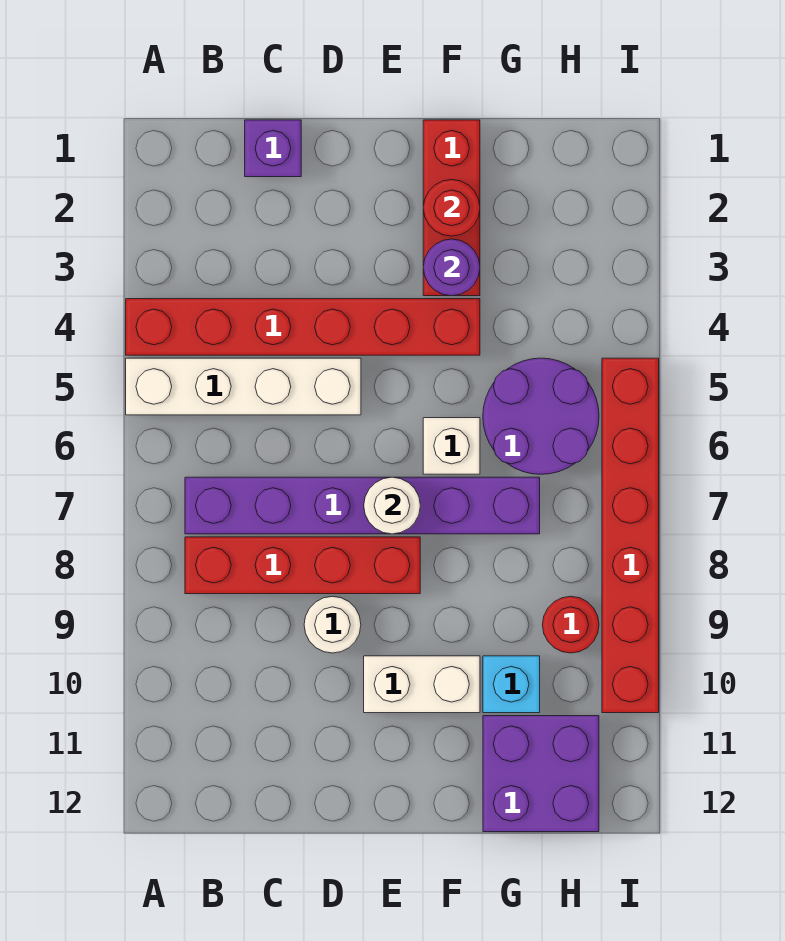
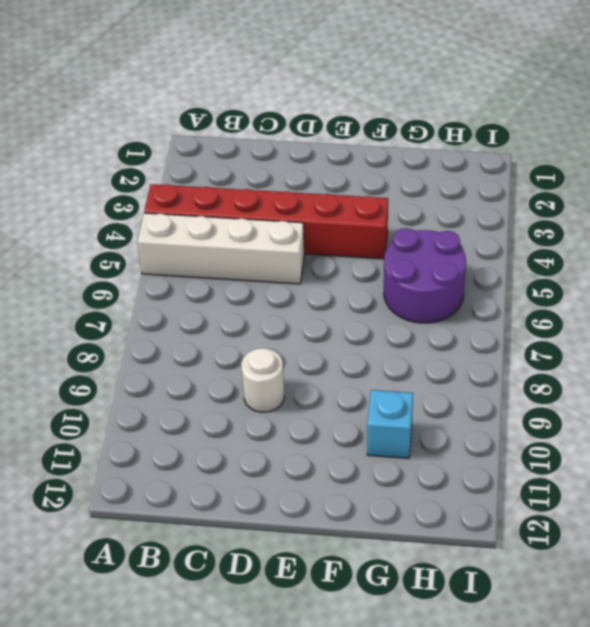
none -> purple 1x6 brick [185,477,540,534]
none -> red 1x4 brick [185,537,420,594]
none -> purple 1x1 brick [245,120,301,177]

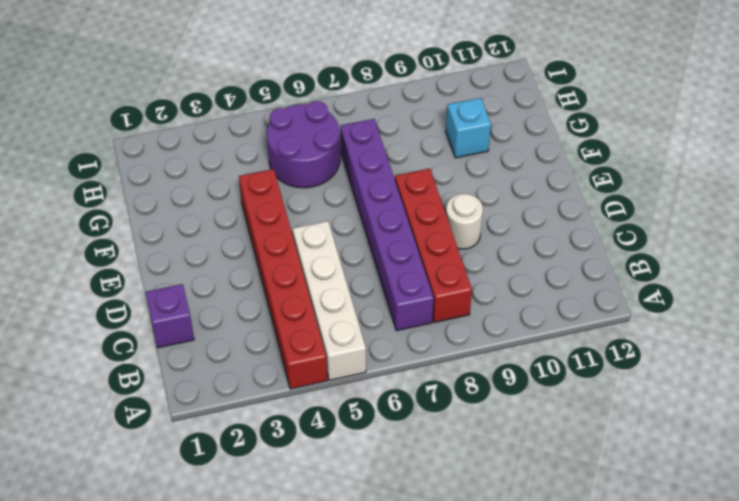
none -> white 1x2 brick [364,656,480,713]
none -> red 1x3 brick [423,120,480,296]
none -> white 1x1 brick [423,418,480,474]

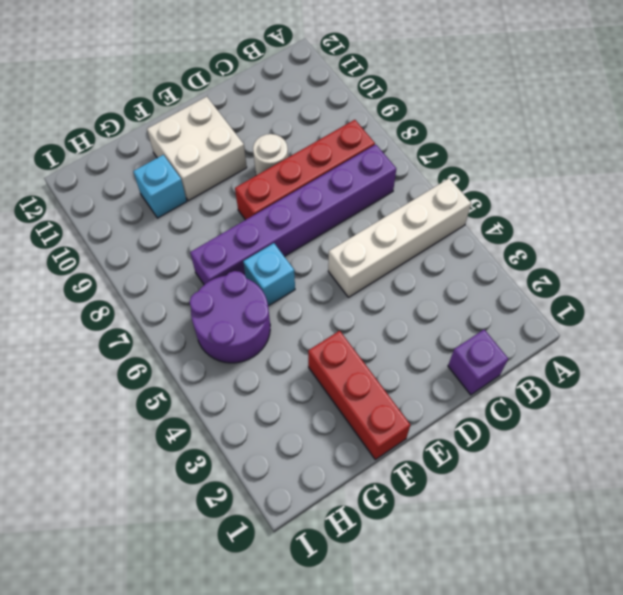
white 2x2 brick [147,97,247,201] -> white 1x2 brick [364,656,480,713]
cyan 1x1 brick [243,243,295,306] -> white 1x1 brick [423,418,480,474]
none -> red 1x6 brick [126,299,480,355]
none -> purple 2x2 brick [483,716,599,832]
none -> red 1x1 round brick [542,596,599,653]

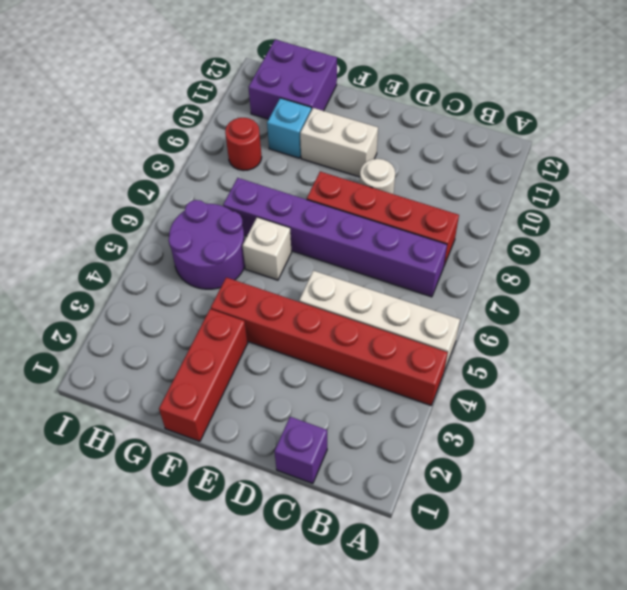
none -> red 1x6 brick [602,358,659,713]
none -> white 1x1 round brick [364,477,420,534]
none -> red 1x1 round brick [423,180,480,236]

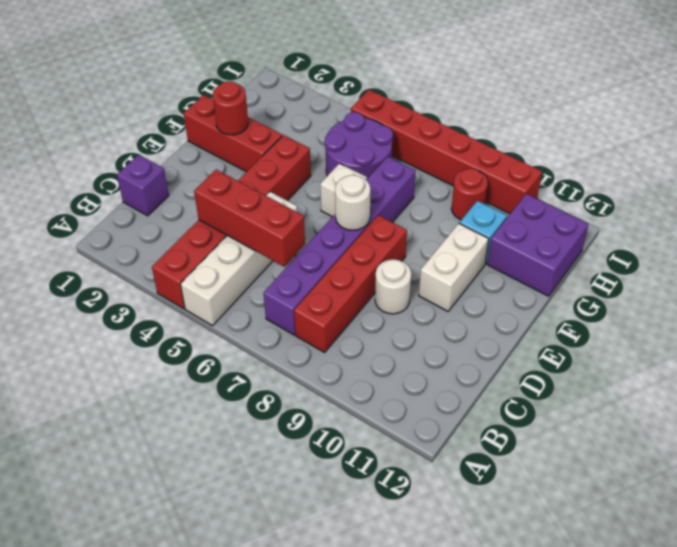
red 1x3 brick [194,170,305,267] -> none
none -> purple 1x1 round brick [423,239,480,296]

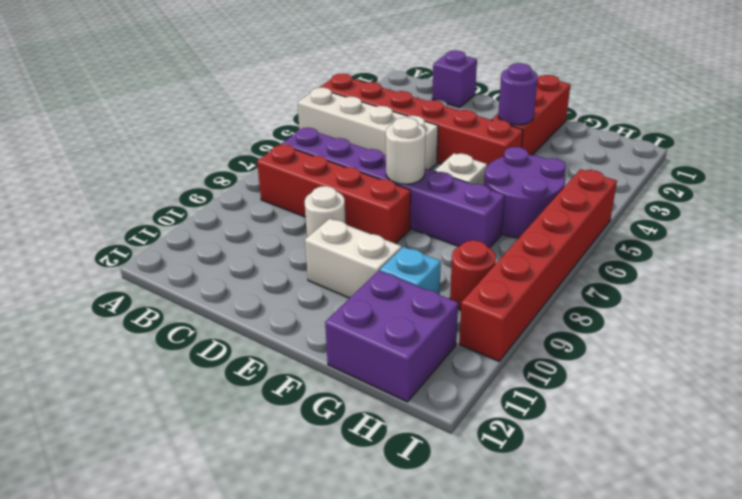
none -> red 1x1 round brick [423,180,480,236]

